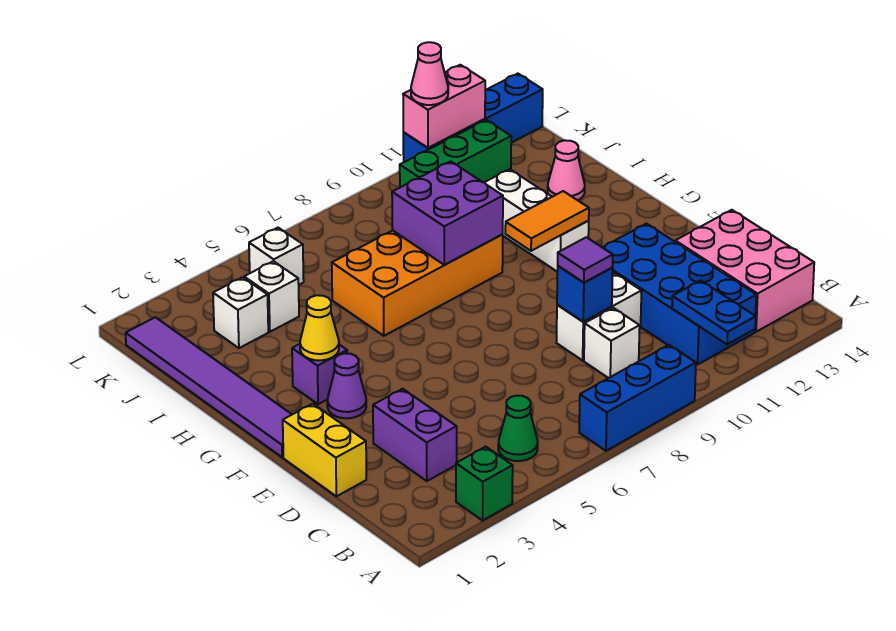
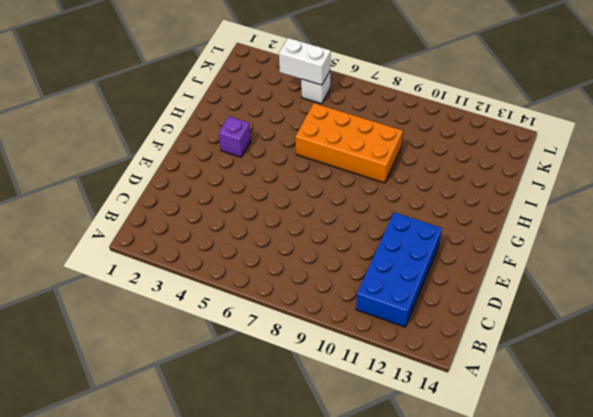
white 1x2 brick [279,38,331,85] -> white 1x2 brick moved to [557,273,641,360]
none -> green 1x1 brick [456,447,513,521]
none -> blue 1x3 brick [579,345,696,451]
none -> green 1x1 cone [498,396,538,461]

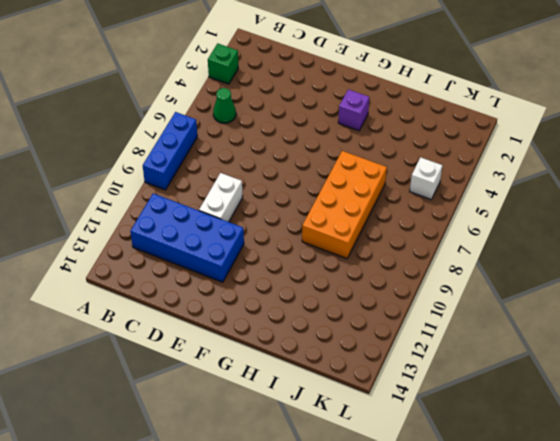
none -> pink 2x3 brick [675,210,814,332]
none -> purple 1x2 brick [373,389,457,481]
none -> white 1x1 brick [584,308,640,378]

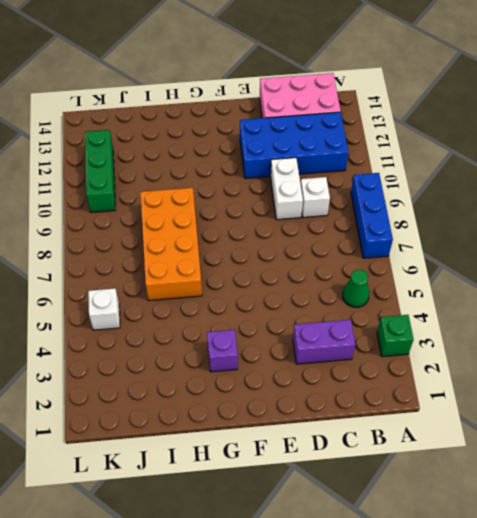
none -> yellow 1x2 brick [283,404,366,496]
none -> purple 1x6 tile [126,317,292,457]
none -> purple 1x1 cone [327,353,366,418]

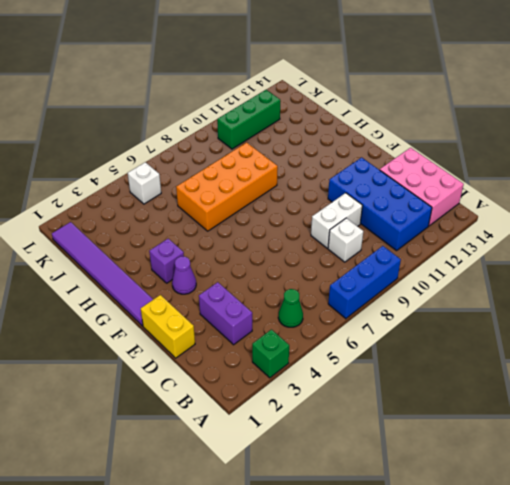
none -> white 1x3 brick [484,169,589,271]
none -> pink 1x1 cone [548,140,585,200]
none -> white 1x1 brick [213,277,268,348]

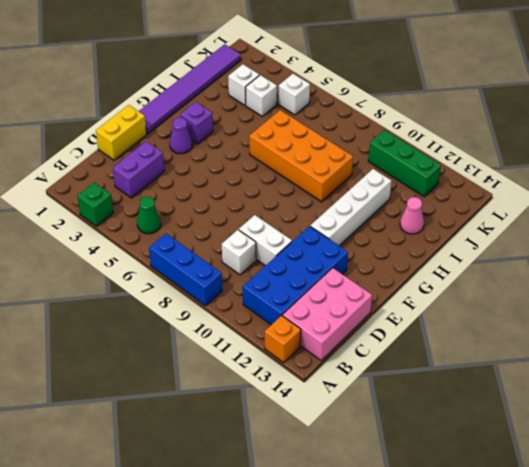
orange 1x1 brick [265,315,301,363] -> none
white 1x4 brick [310,169,391,246] -> white 1x3 brick [484,169,589,271]
none -> blue 1x4 brick [403,74,543,162]
none -> blue 1x2 plate [672,280,756,344]
none -> blue 1x1 brick [557,266,613,322]

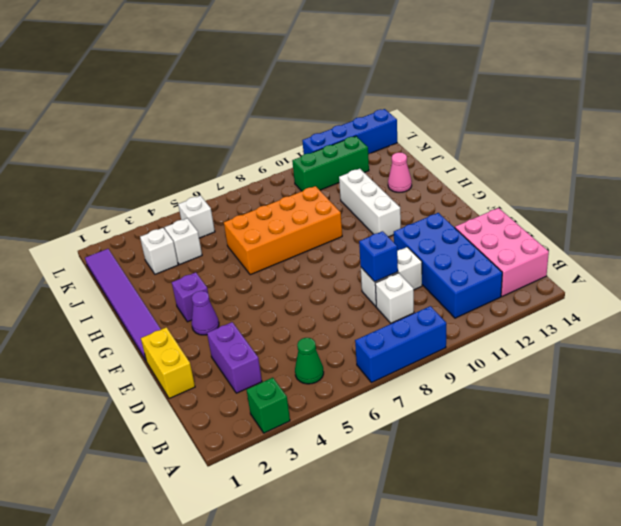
none -> blue 1x2 plate [672,280,756,344]
none -> yellow 1x1 cone [300,295,339,360]
none -> orange 1x2 tile [505,191,589,251]

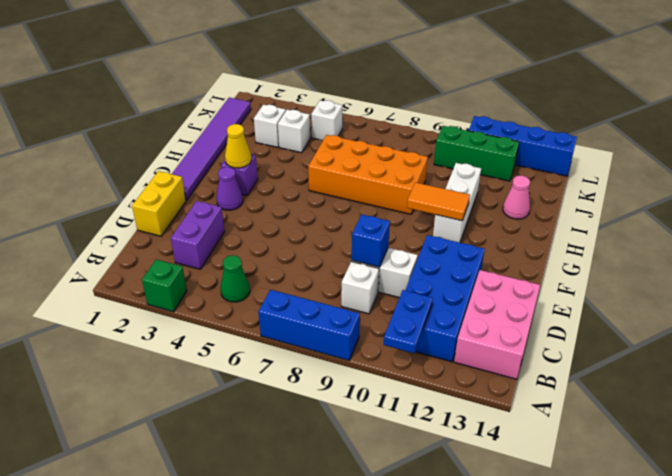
none -> purple 2x2 brick [392,161,503,265]
none -> pink 1x2 brick [403,65,485,148]
none -> purple 1x1 tile [558,237,613,283]

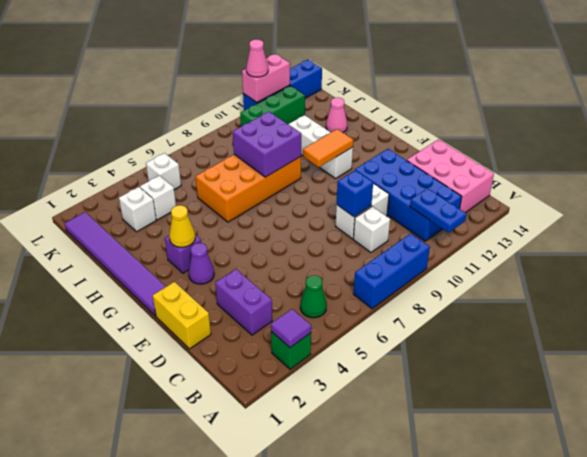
purple 1x1 tile [271,309,311,348] -> purple 1x1 tile moved to [558,237,613,283]

